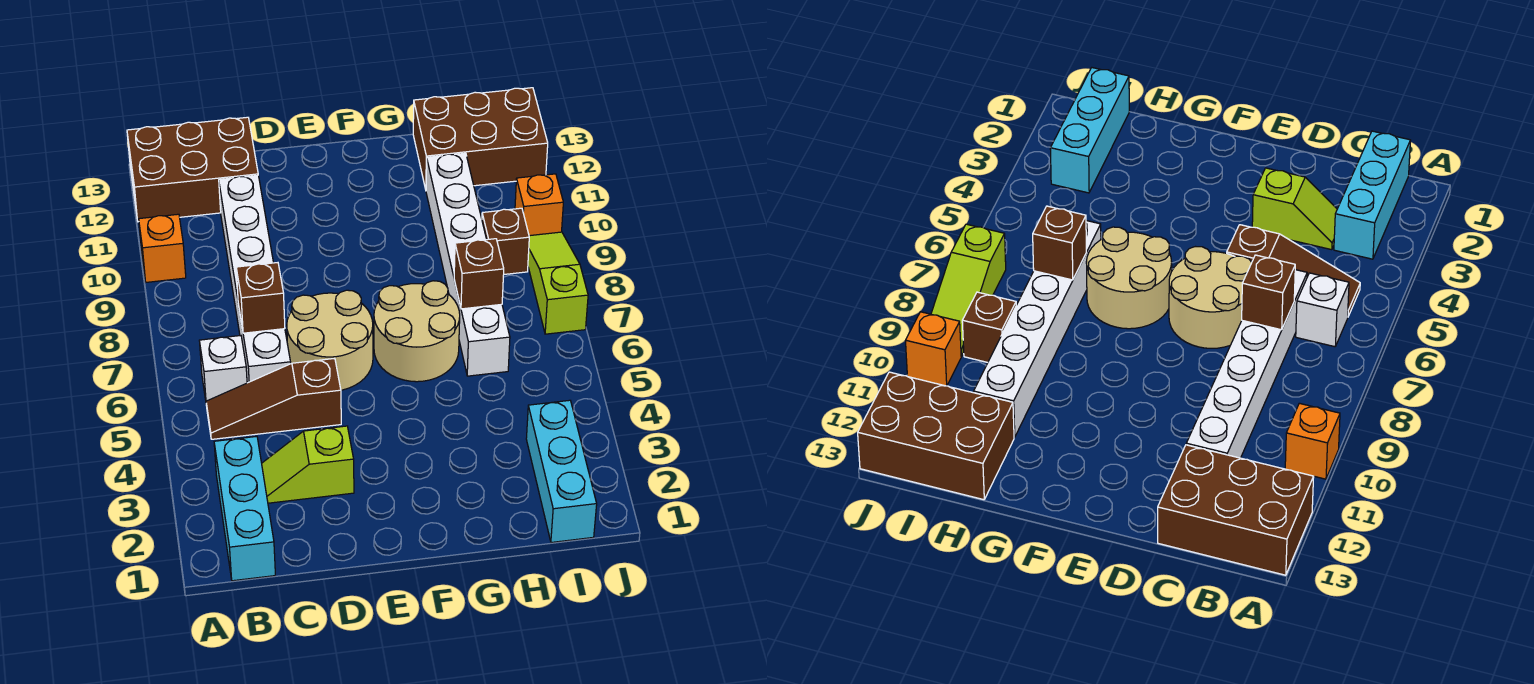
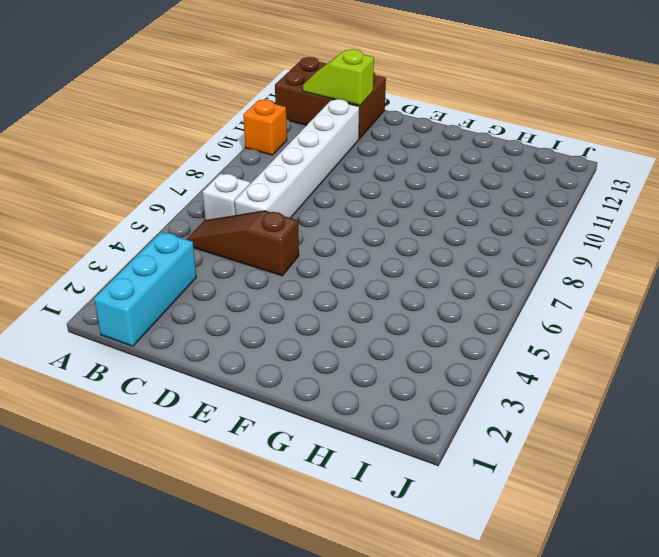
lime 1x2 slope [303,49,374,105] -> lime 1x2 slope moved to [262,426,354,503]
none -> tan 2x2 round brick [287,290,373,390]
none -> tan 2x2 round brick [374,281,460,382]
none -> white 1x6 brick [426,153,510,376]

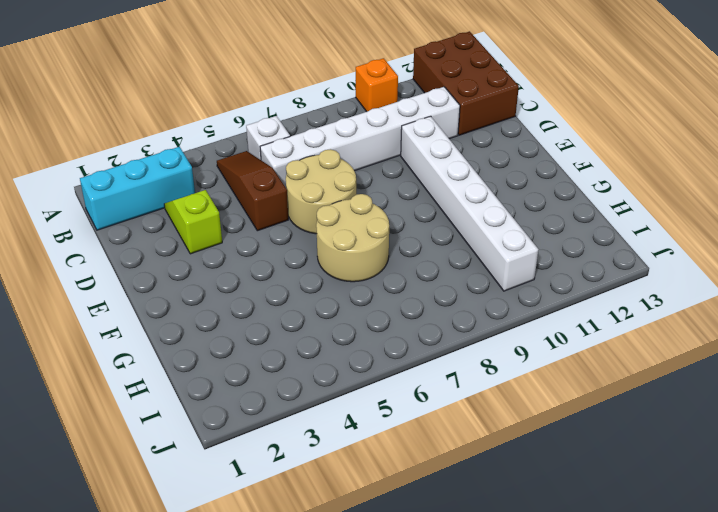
white 1x6 brick [401,116,539,291] -> white 1x6 brick turned to [426,153,510,376]
none -> brown 2x3 brick [413,88,548,189]
none -> cyan 1x3 brick [526,400,597,542]
none -> brown 1x1 brick [482,208,529,274]

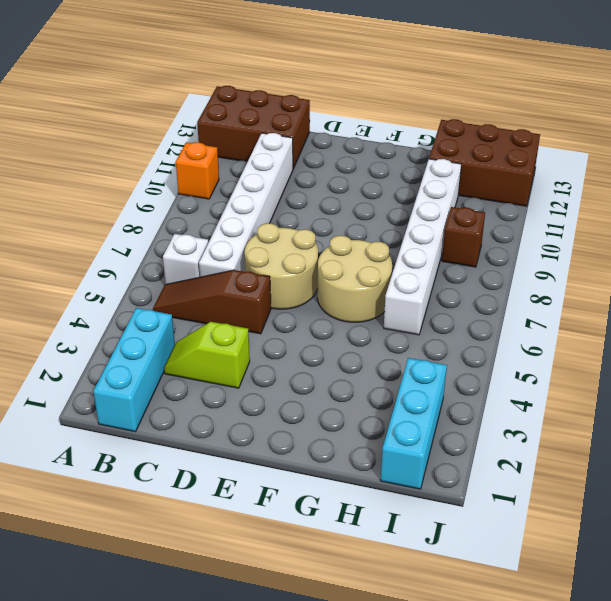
none -> lime 1x3 slope [528,232,588,334]
none -> orange 1x1 brick [515,174,563,236]
none -> brown 1x1 brick [236,263,285,333]

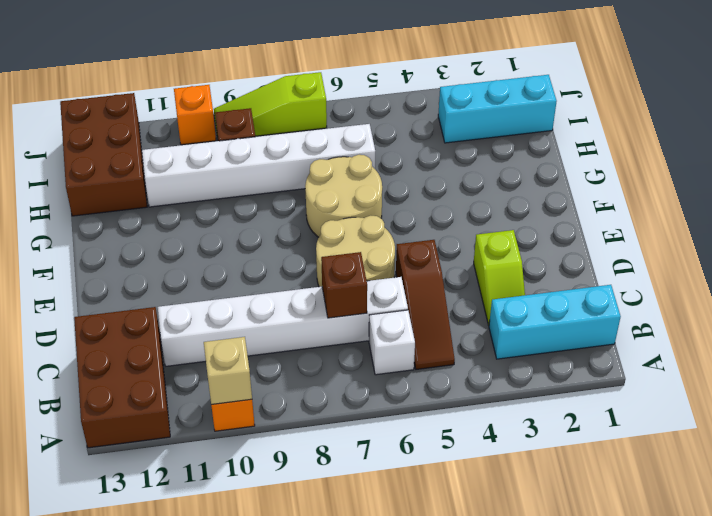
tan 1x1 brick [204,337,252,405] -> none
none -> brown 1x1 brick [454,239,504,309]

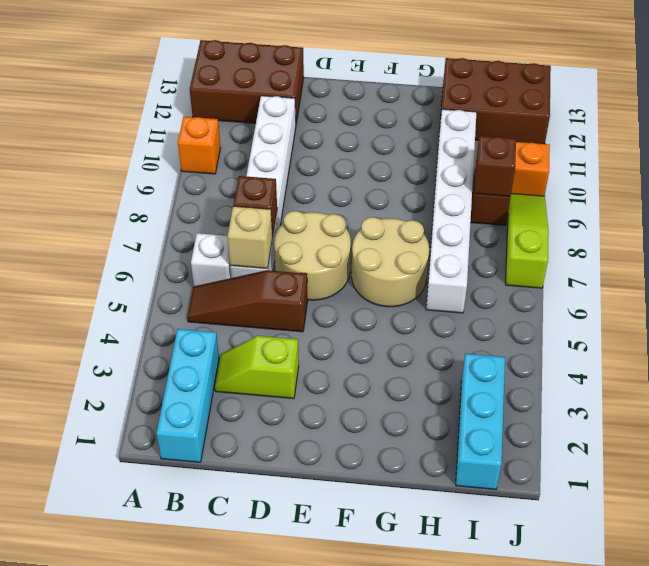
tan 1x1 brick [227,206,272,269] -> none
brown 1x1 brick [474,136,516,196] -> brown 1x1 brick moved to [454,239,504,309]

